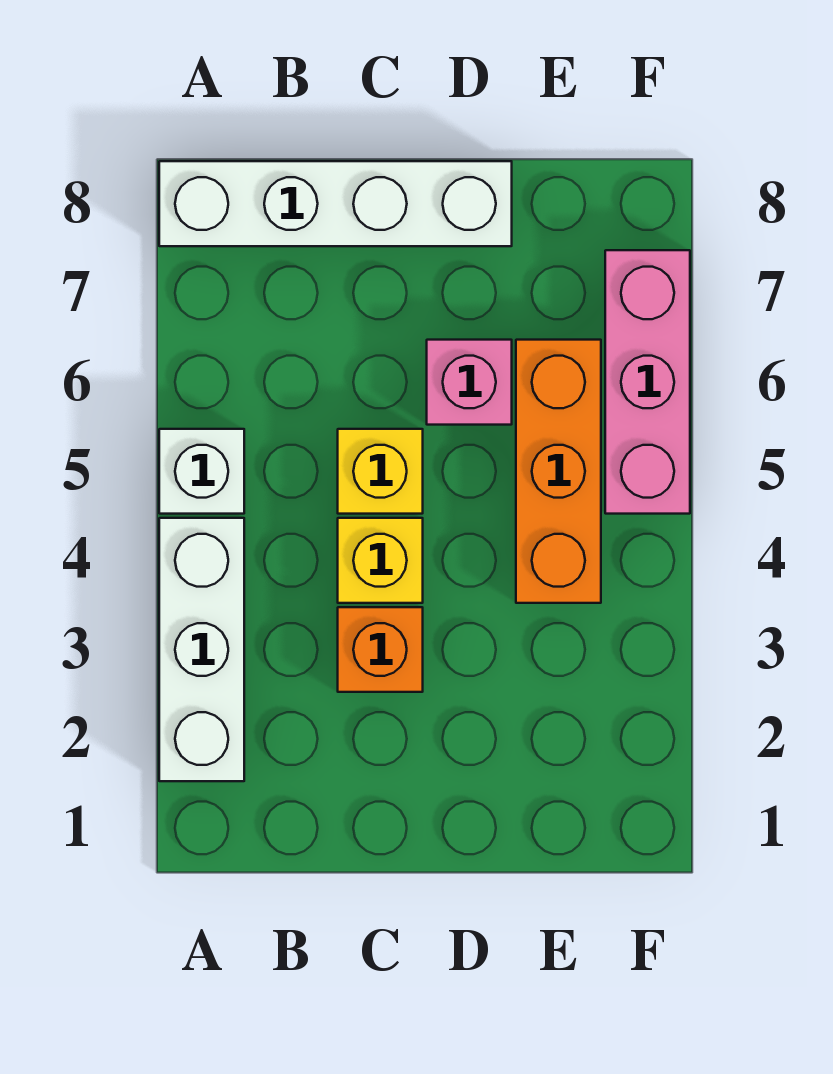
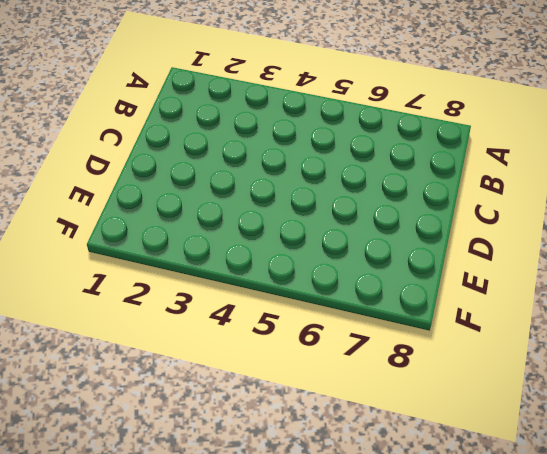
none -> white 1x3 brick [159,518,244,781]
none -> white 1x1 brick [159,429,244,514]

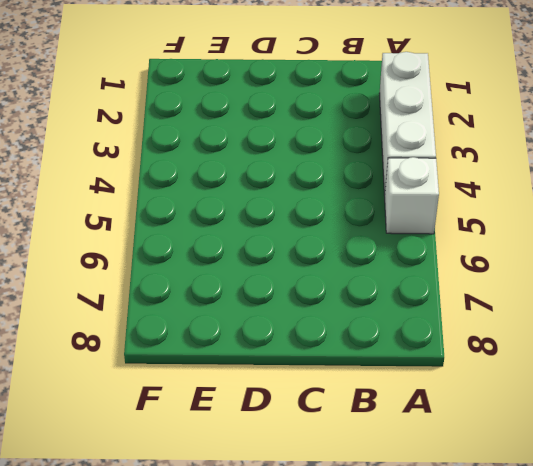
none -> white 1x4 brick [159,161,512,246]
none -> orange 1x1 brick [338,607,423,692]

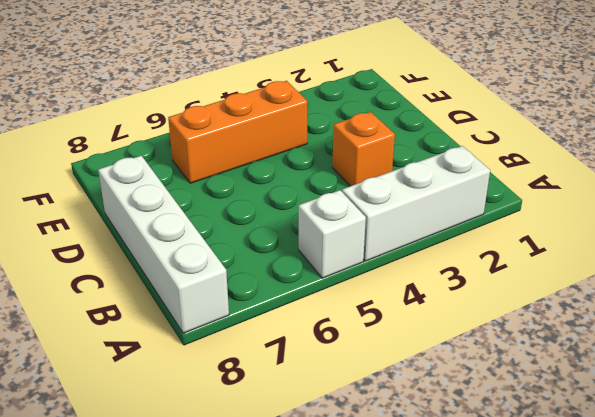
none -> yellow 1x1 brick [338,518,423,603]
none -> yellow 1x1 brick [338,429,423,514]

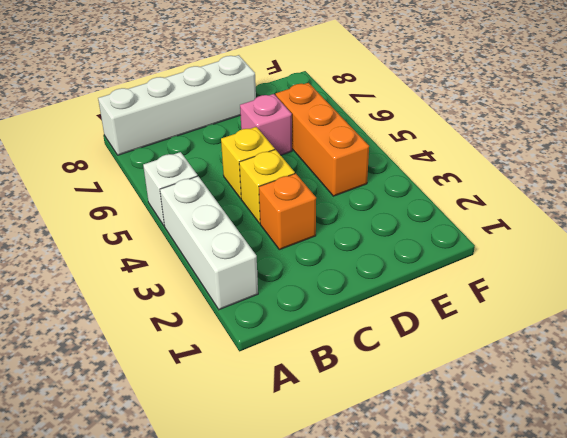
none -> pink 1x3 brick [605,250,690,514]

